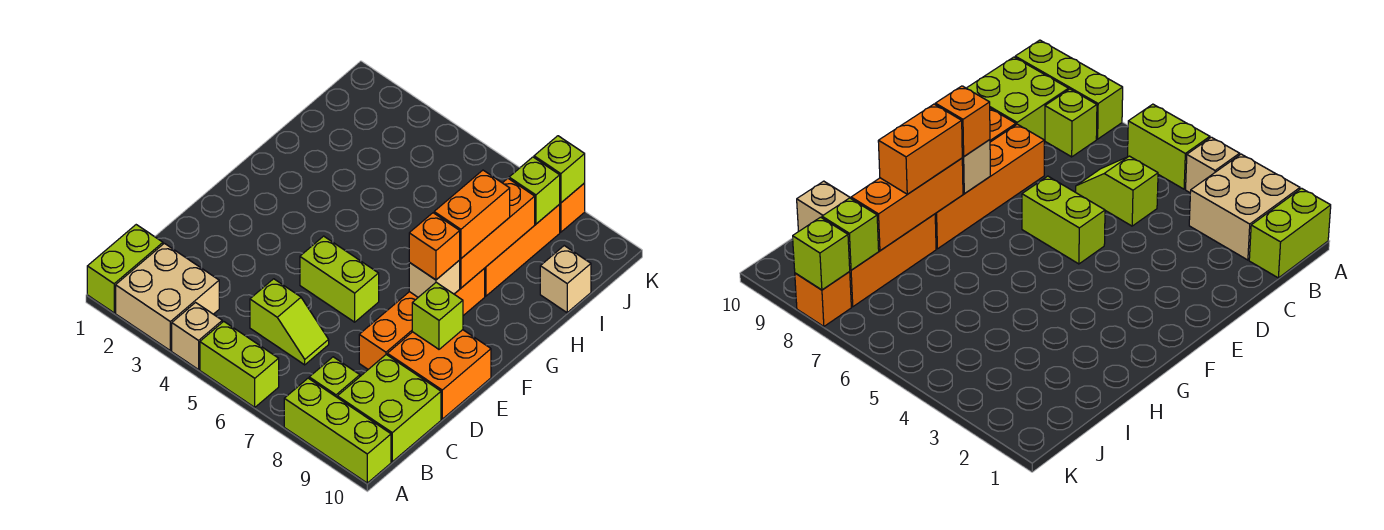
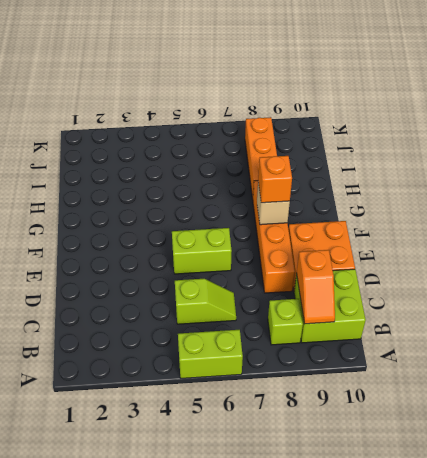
orange 1x2 slope [296,250,335,324] -> none
none -> lime 1x2 brick [87,225,163,313]
none -> tan 2x2 brick [116,243,219,351]
none -> tan 1x1 brick [172,303,222,370]

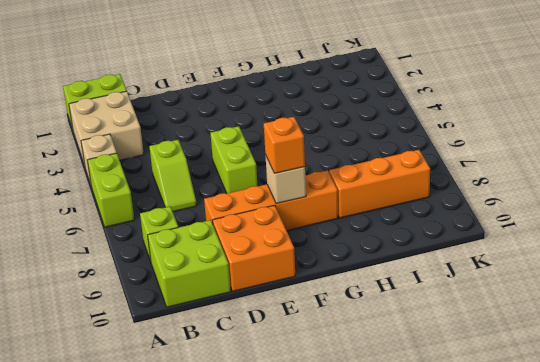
none -> lime 1x3 brick [284,378,391,483]
none -> tan 1x1 brick [540,246,591,313]
none -> orange 1x1 brick [560,183,585,232]

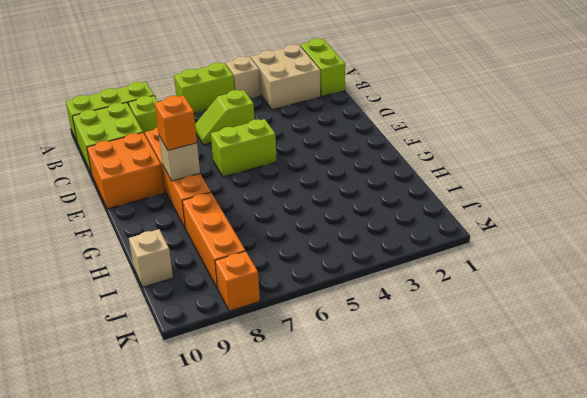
none -> lime 1x1 brick [412,282,463,349]
none -> orange 1x3 brick [460,178,535,288]
none -> lime 1x1 brick [509,157,560,224]

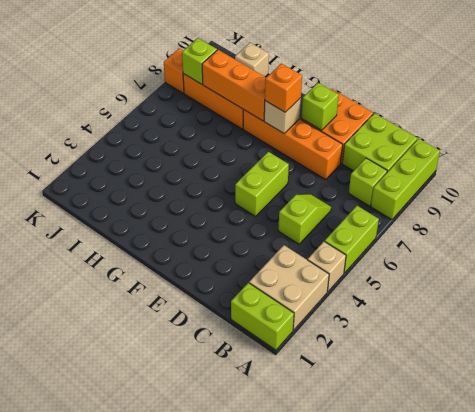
none -> lime 1x1 brick [534,136,585,203]
none -> orange 1x2 brick [434,170,510,259]

